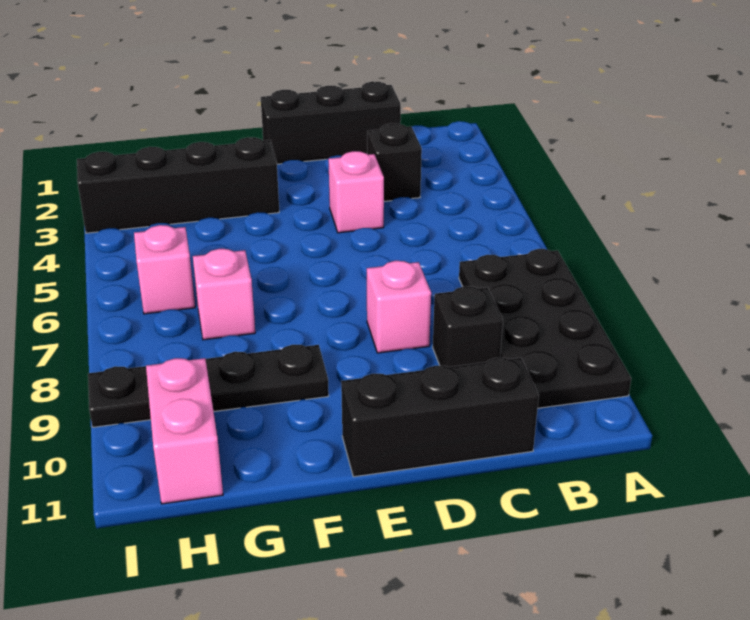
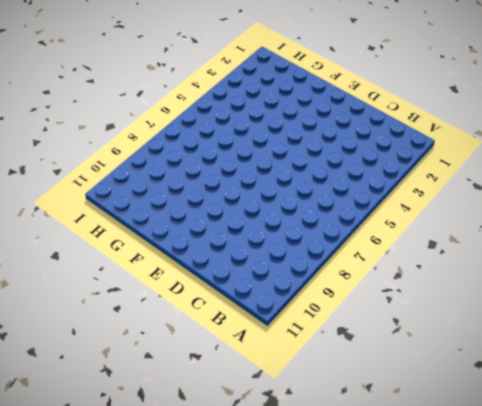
none -> black 2x4 plate [459,249,631,408]
none -> black 1x3 brick [261,81,401,164]
none -> black 1x1 brick [367,123,422,201]

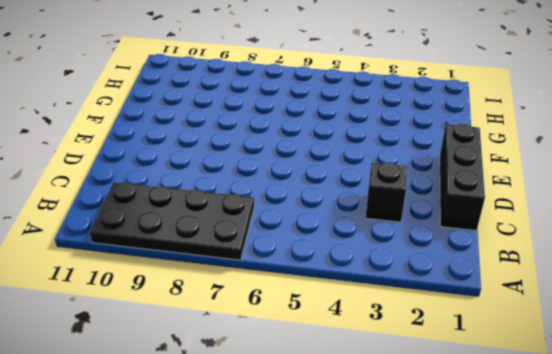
none -> black 1x1 brick [433,286,503,367]
none -> black 1x3 brick [341,358,539,477]
none -> pink 1x1 brick [328,151,384,233]

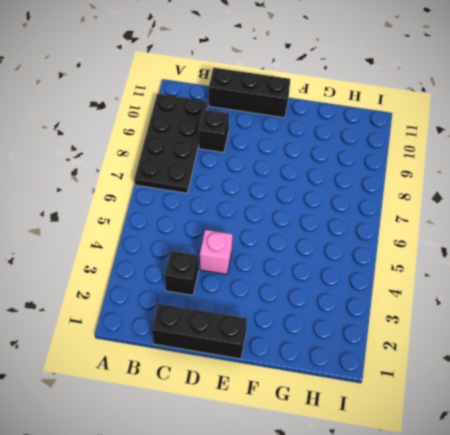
none -> pink 1x1 brick [367,261,431,353]
none -> black 1x4 brick [77,137,279,233]
none -> black 1x4 plate [88,345,329,427]

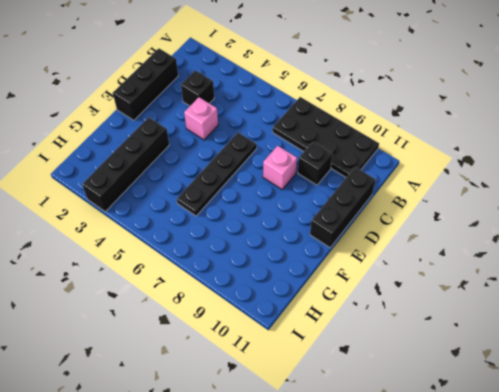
black 1x4 plate [177,132,257,216] -> black 1x4 plate moved to [88,345,329,427]
none -> pink 1x1 brick [193,249,255,340]
none -> pink 1x1 brick [134,225,195,314]
none -> pink 1x2 brick [146,358,223,504]

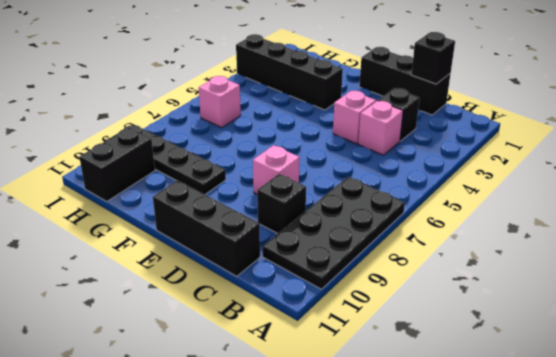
black 1x1 brick [411,32,455,84] -> none
pink 1x1 brick [358,101,403,155] -> pink 1x1 brick moved to [193,249,255,340]
black 1x2 brick [79,128,155,201] -> pink 1x2 brick [146,358,223,504]

